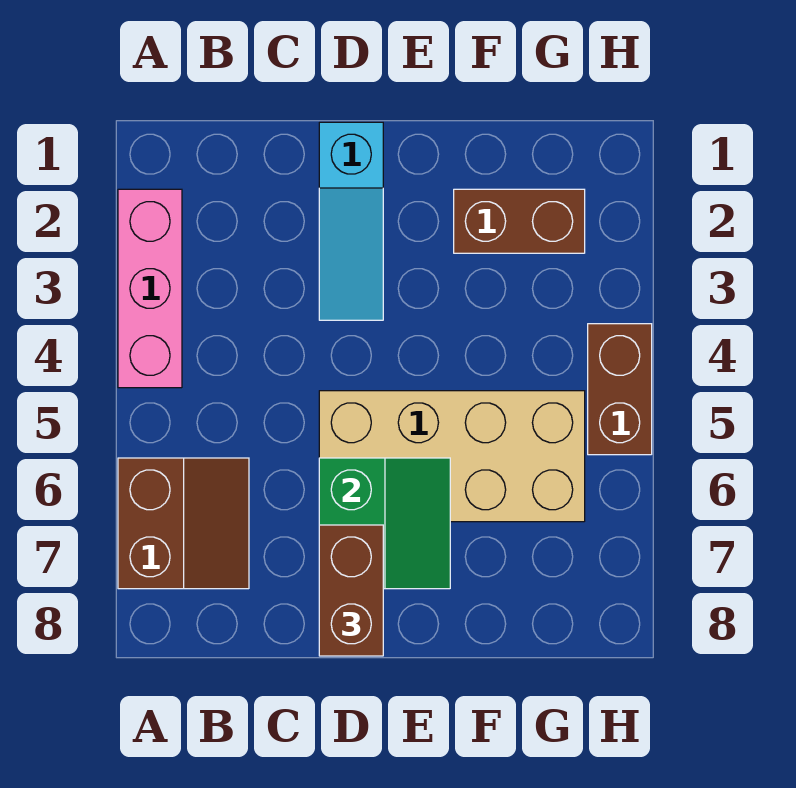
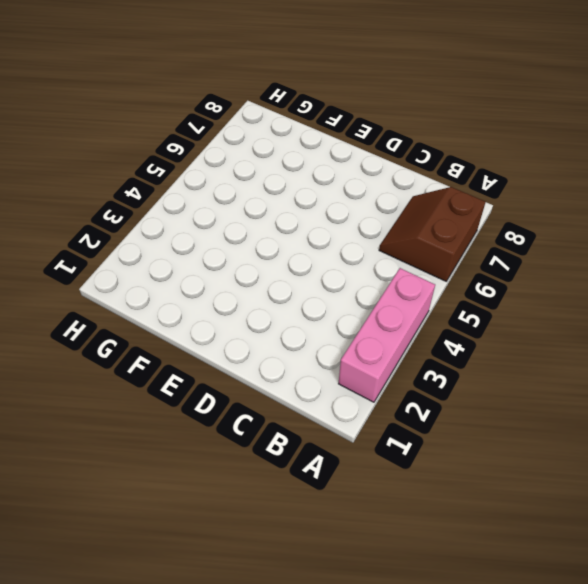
none -> cyan 1x3 slope [319,122,383,320]
none -> tan 2x4 brick [319,391,585,522]

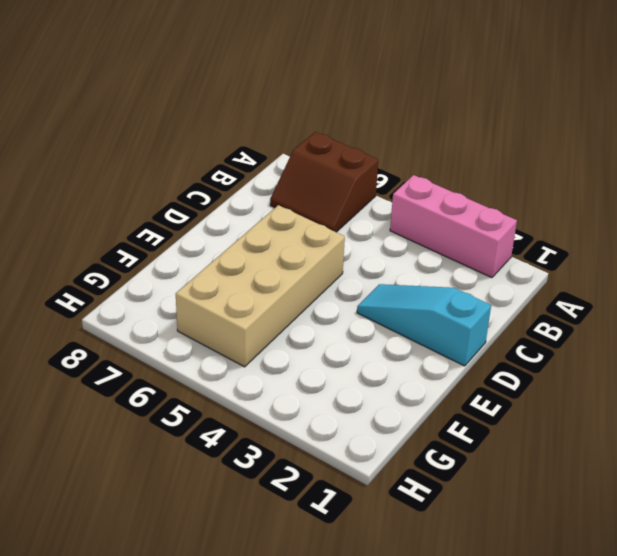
none -> brown 1x2 brick [454,189,585,253]
none -> brown 1x2 brick [588,324,652,455]

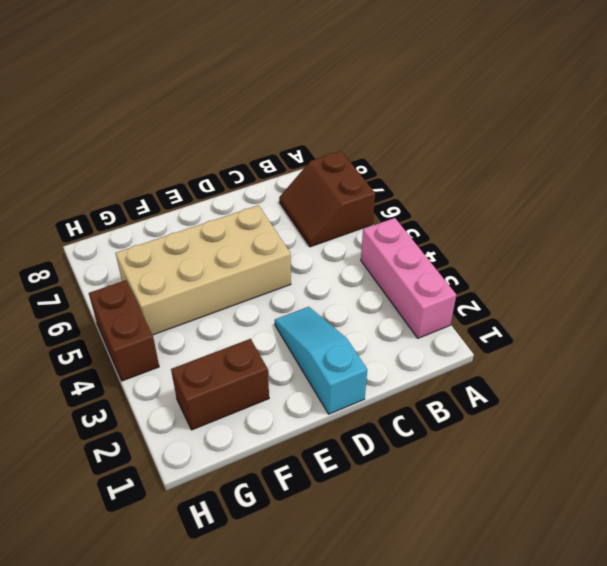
none -> green 2x2 slope [319,458,450,589]
none -> brown 1x2 brick [319,525,383,656]

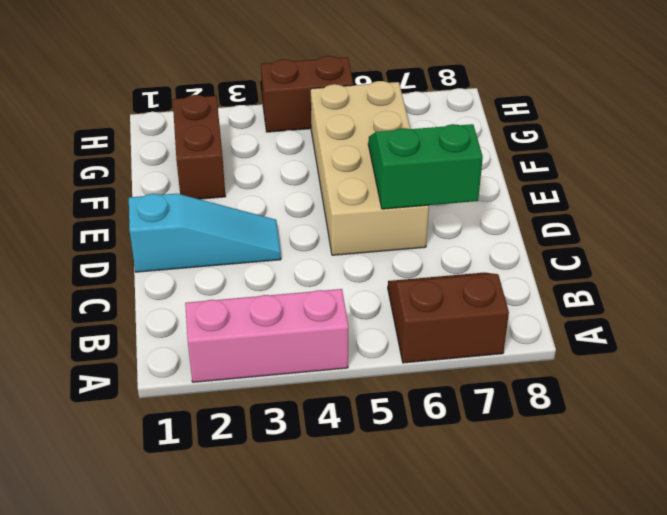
none -> brown 1x2 brick [319,525,383,656]

